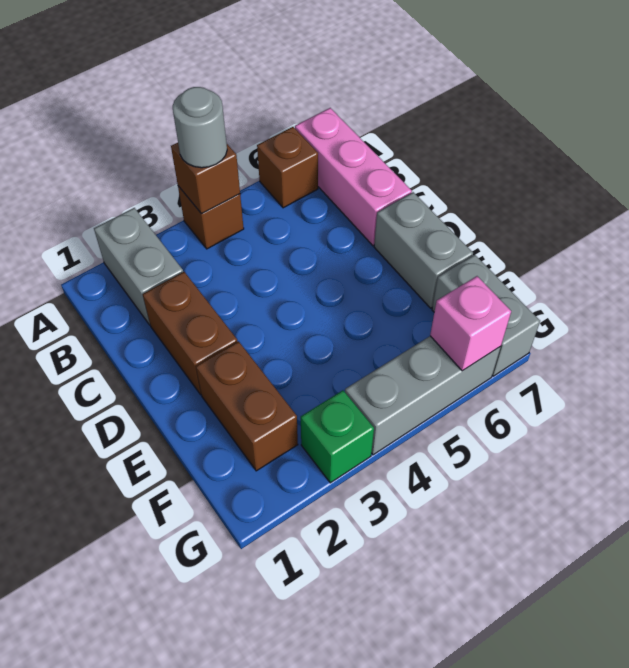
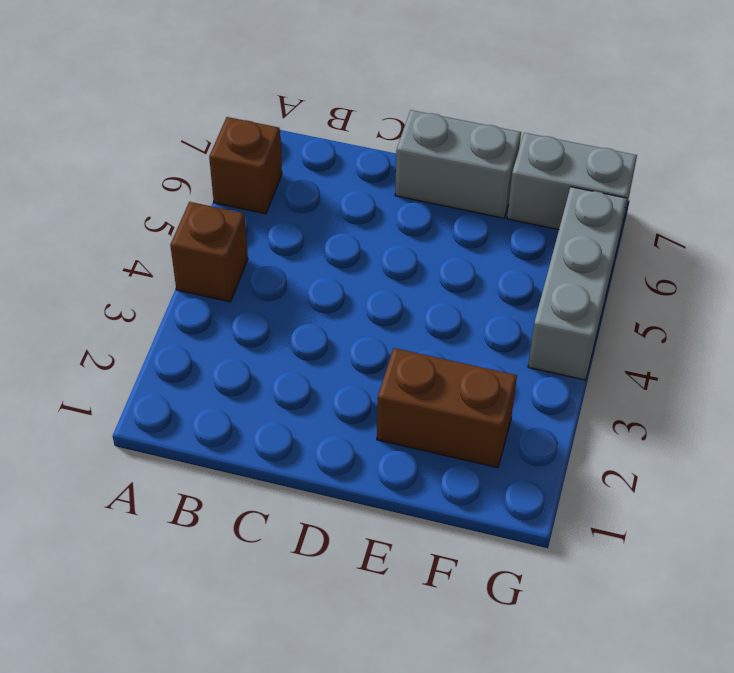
none -> grey 1x2 brick [94,208,184,325]
none -> pink 1x3 brick [295,108,412,246]
none -> brown 1x2 brick [143,272,238,395]

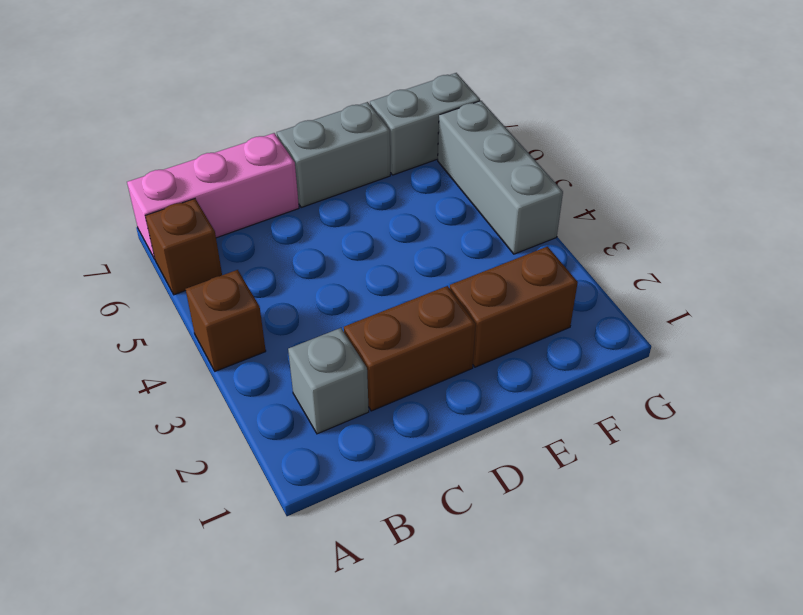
grey 1x1 brick [288,328,369,434] -> grey 1x2 brick [94,208,184,325]
none -> green 1x1 brick [301,390,374,483]
none -> brown 1x1 brick [171,143,240,214]
none -> pink 1x1 brick [430,276,511,371]

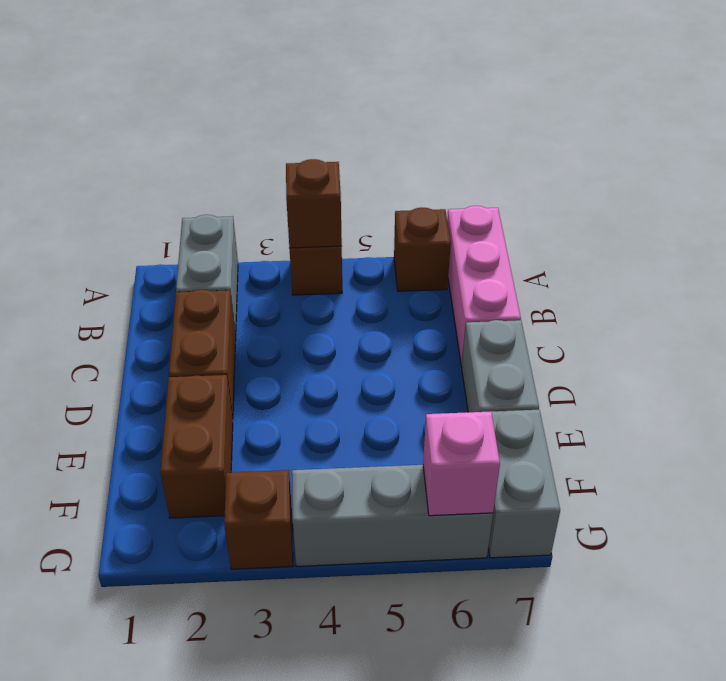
brown 1x1 brick [224,470,293,569] -> green 1x1 brick [301,390,374,483]
none -> grey 1x1 round brick [173,87,227,168]

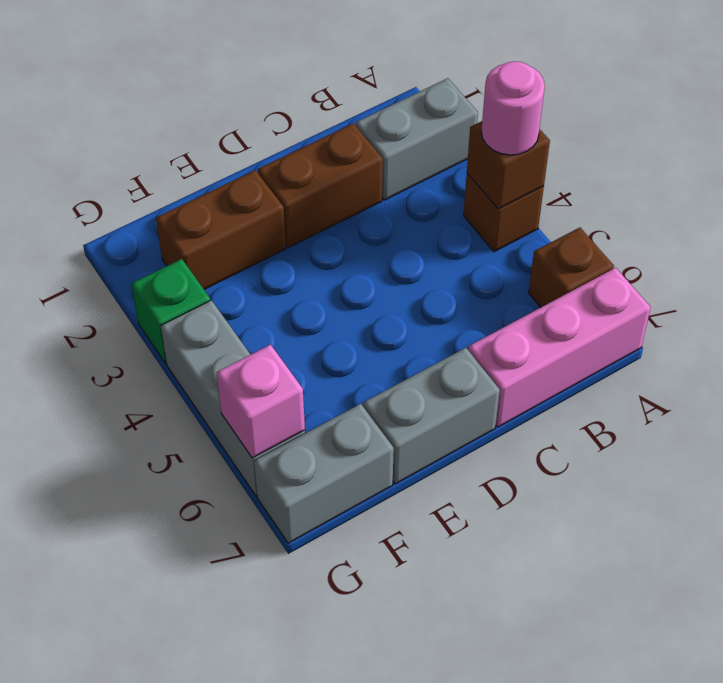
pink 1x1 round brick [481,61,545,155] -> grey 1x1 round brick [173,87,227,168]

